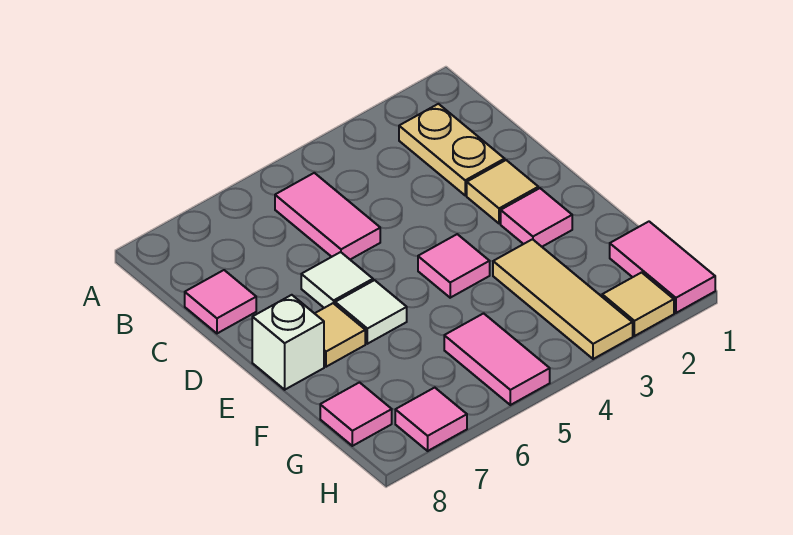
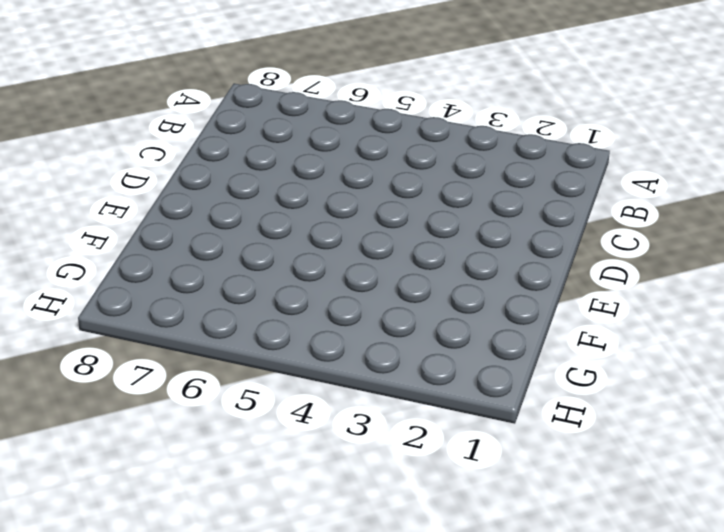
none -> tan 1x2 plate [399,104,505,195]
none -> pink 1x2 tile [275,173,380,259]
none -> pink 1x1 tile [185,270,256,333]

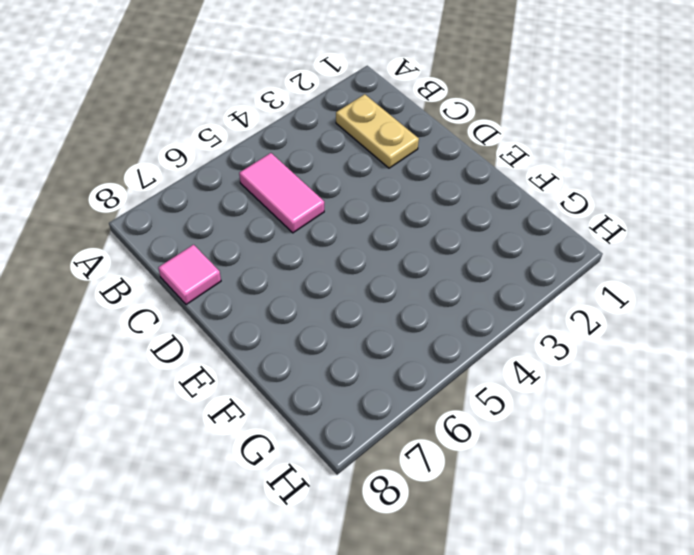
none -> tan 1x1 tile [467,160,538,224]
none -> white 1x1 tile [301,252,373,308]
none -> pink 1x1 tile [501,188,572,247]

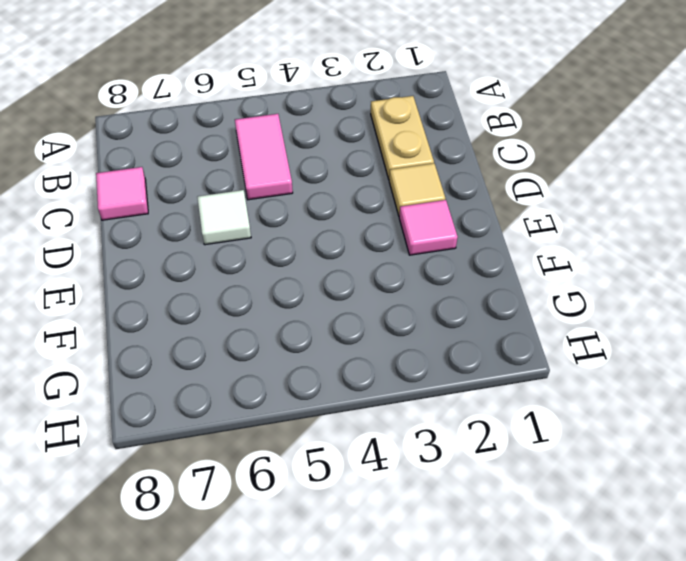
none -> pink 1x1 tile [418,234,490,298]
none -> white 1x1 tile [335,280,407,344]
none -> tan 1x1 tile [315,303,365,367]

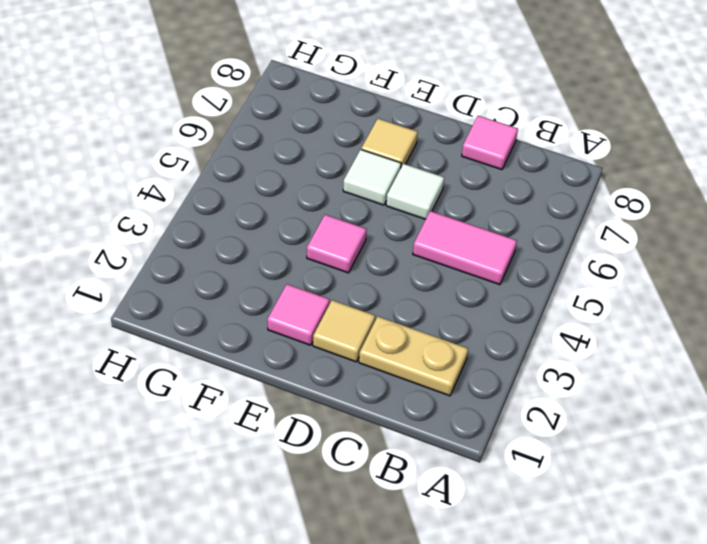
none -> white 1x1 brick [252,295,324,390]
none -> tan 1x3 tile [493,239,633,359]
none -> pink 1x2 tile [610,222,715,313]

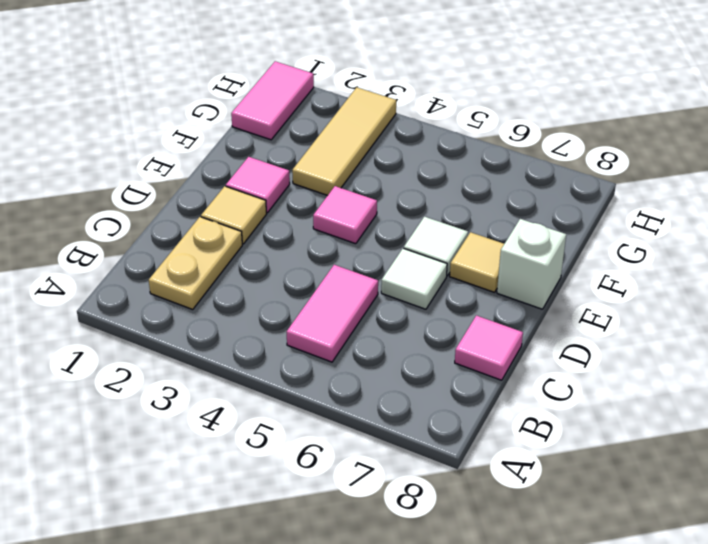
none -> pink 1x2 tile [444,313,550,405]
none -> pink 1x1 tile [320,383,392,446]
none -> tan 1x1 tile [602,273,674,336]

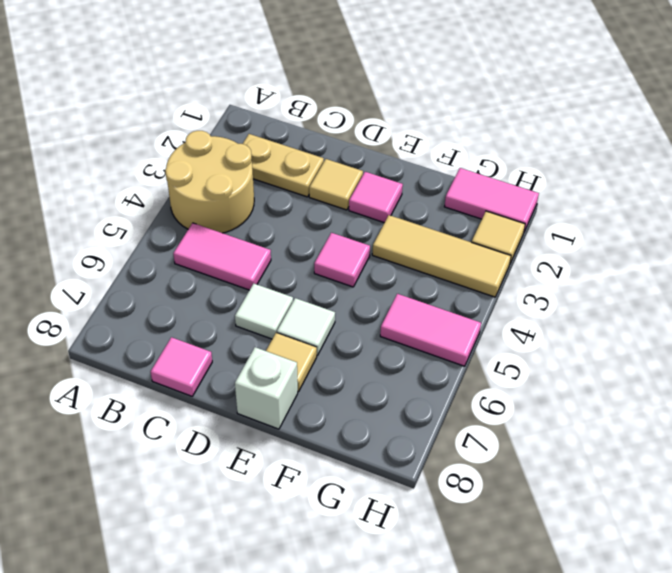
tan 2x2 round brick [165,131,254,233] -> none
none -> pink 1x1 tile [320,383,392,446]
none -> pink 1x1 tile [395,388,467,451]

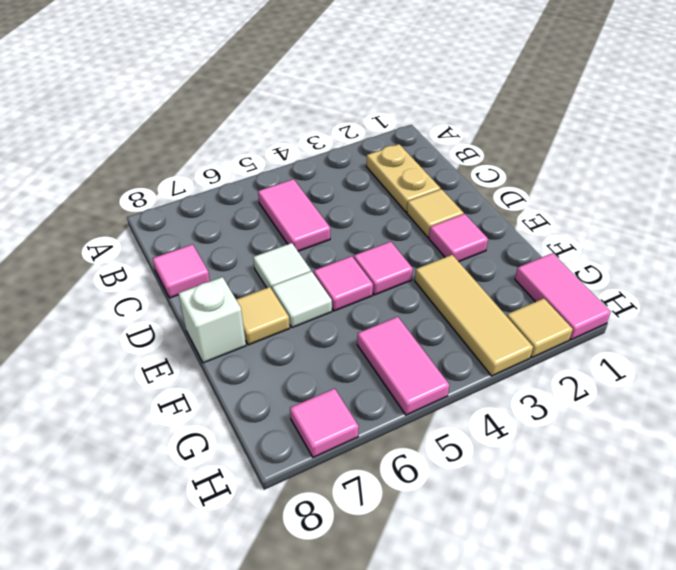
pink 1x1 tile [314,256,373,311] -> pink 1x1 tile moved to [320,383,392,446]

